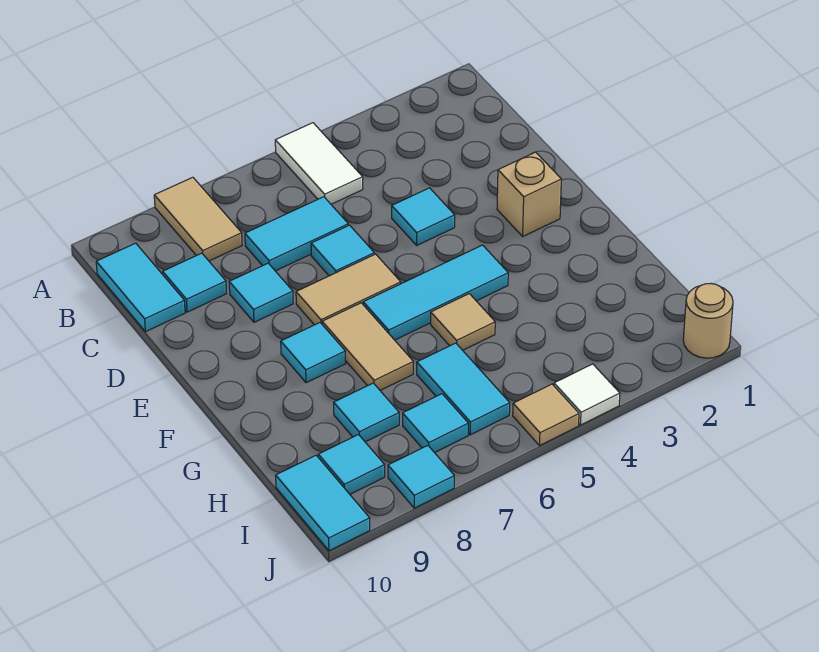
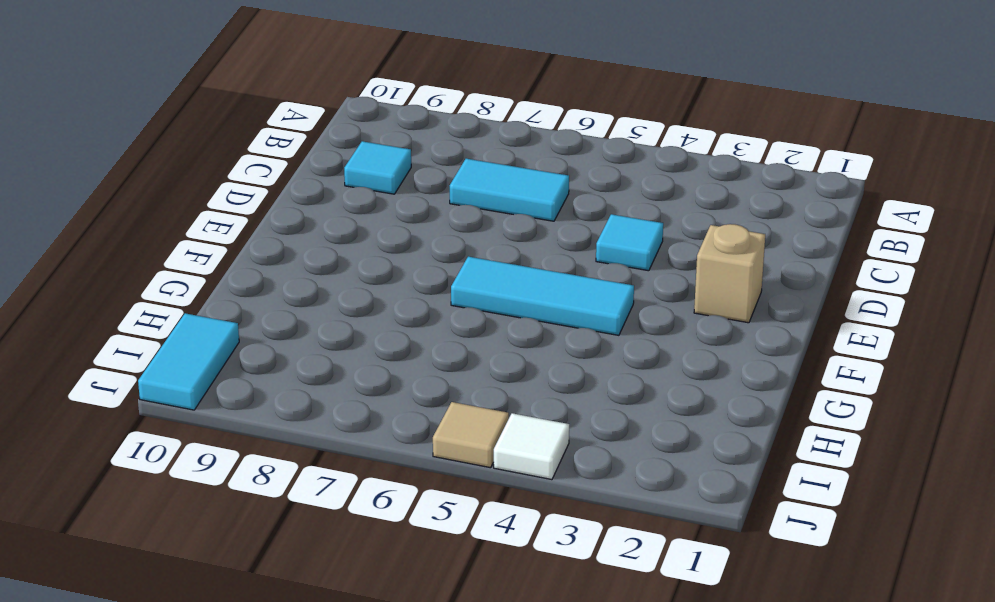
none -> white 1x2 tile [275,123,363,204]
none -> tan 1x2 tile [154,177,242,261]
none -> cyan 1x2 tile [96,243,185,332]

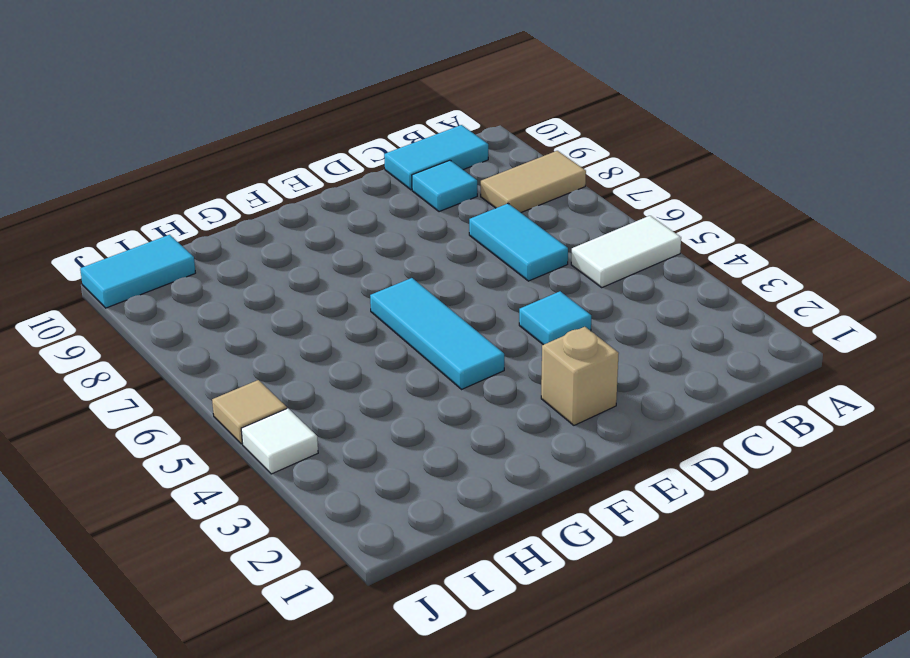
none -> cyan 1x1 tile [311,225,374,276]
none -> cyan 1x1 tile [229,263,293,322]
none -> tan 1x2 tile [296,254,401,325]

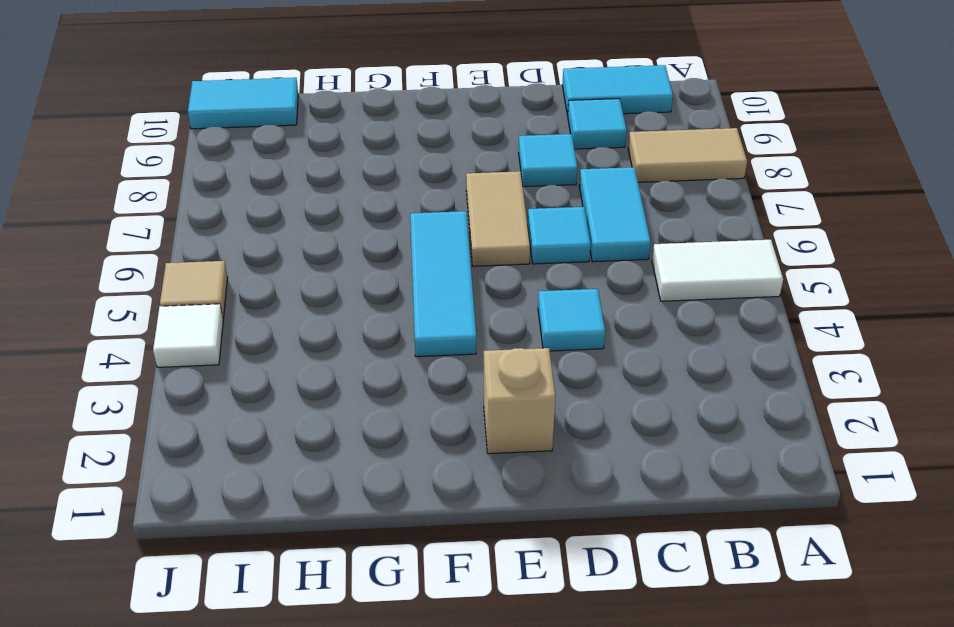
none -> tan 1x2 tile [322,303,413,390]
none -> cyan 1x1 tile [281,323,346,383]
none -> tan 1x1 tile [431,294,495,350]

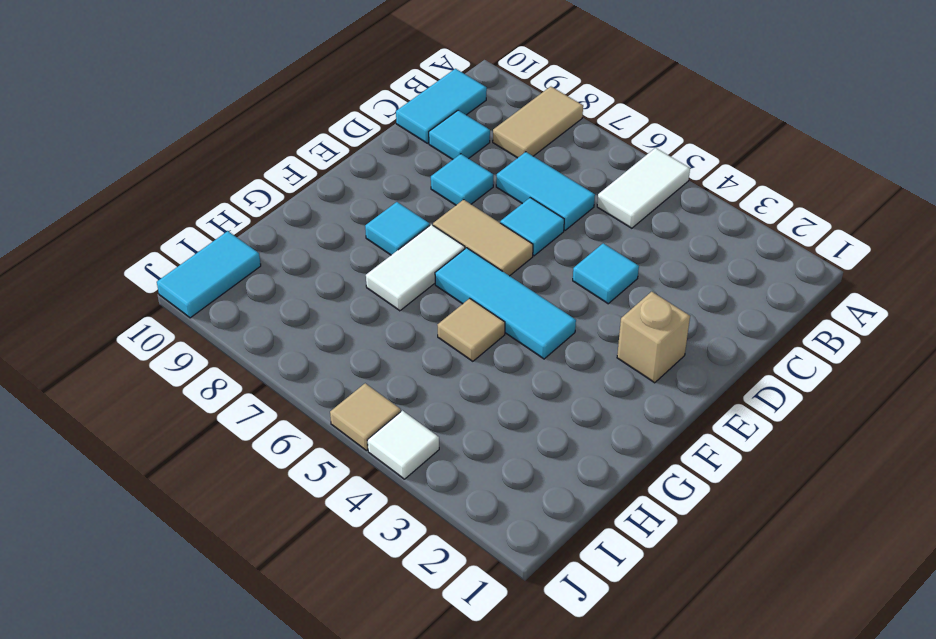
white 1x2 tile [366,225,465,311] -> tan 1x2 tile [322,303,413,390]
none -> cyan 1x2 tile [417,343,510,435]
none -> cyan 1x1 tile [334,383,399,442]
none -> cyan 1x1 tile [403,394,468,453]

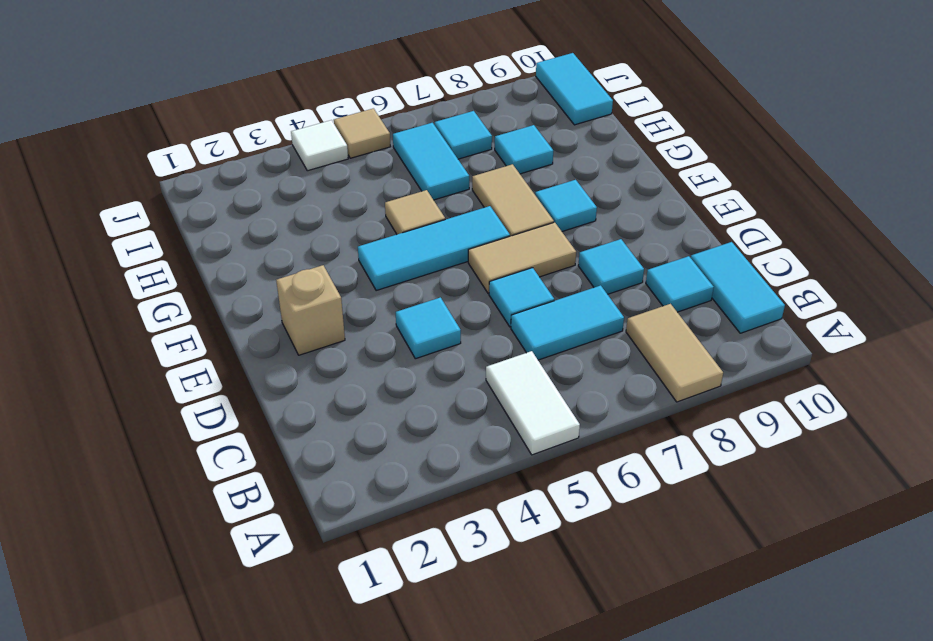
none -> cyan 1x1 tile [318,435,385,494]
none -> tan 1x1 round brick [683,284,733,358]
none -> cyan 1x1 tile [388,446,454,508]

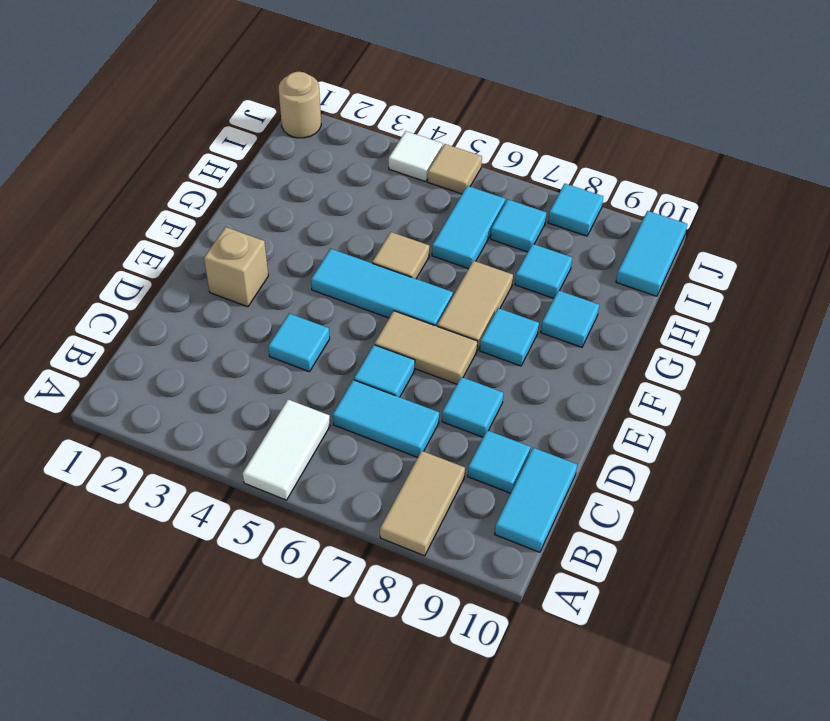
cyan 1x1 tile [541,290,599,347] -> cyan 1x1 tile moved to [318,435,385,494]

